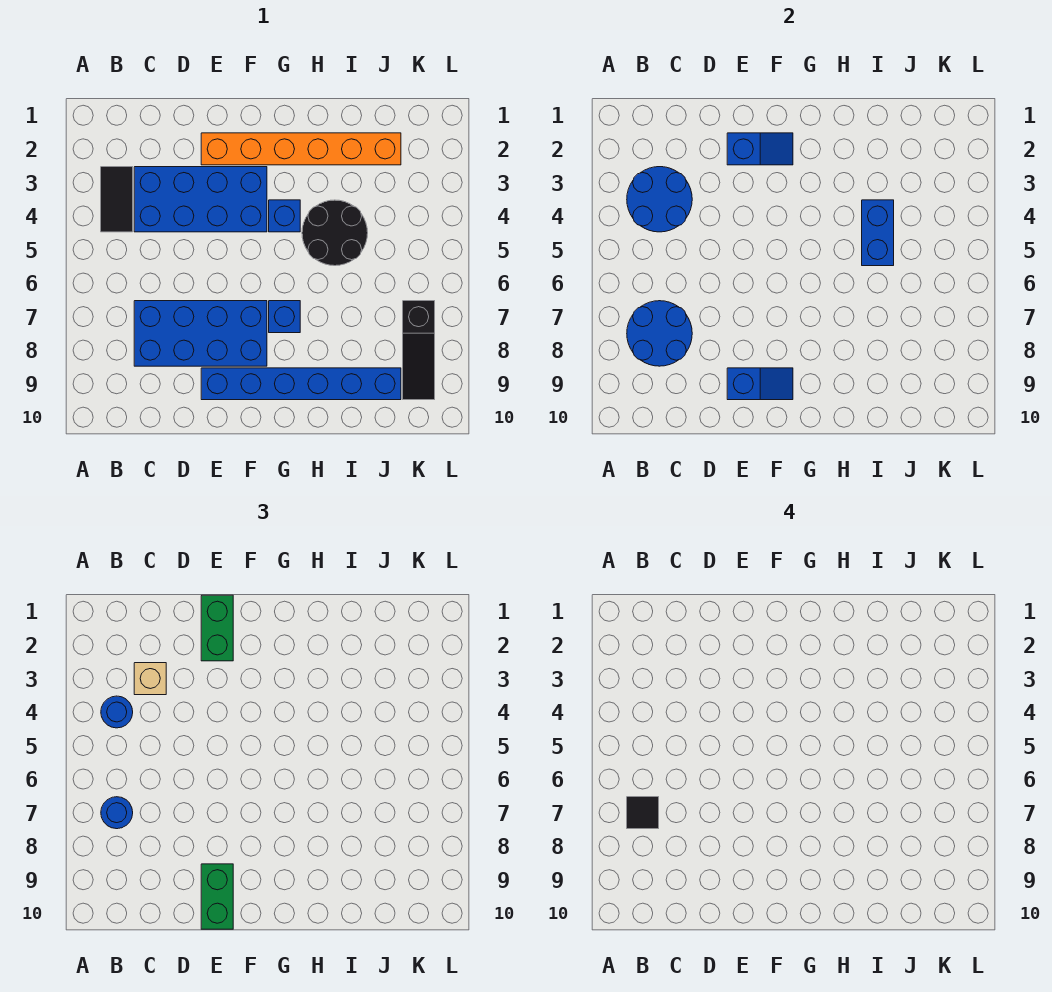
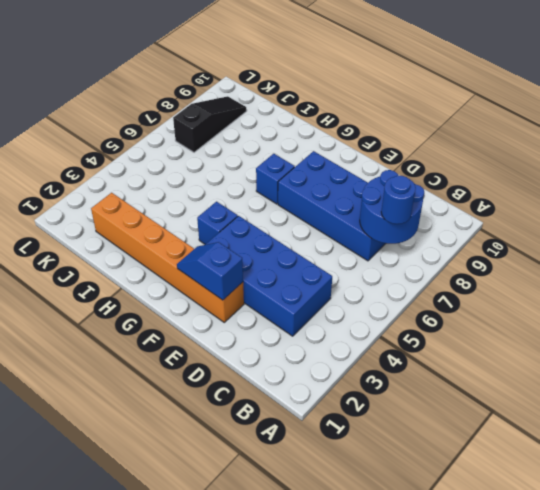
none -> black 1x2 tile [101,167,133,232]
none -> blue 1x6 brick [201,368,401,400]
none -> black 2x2 round brick [302,200,368,266]

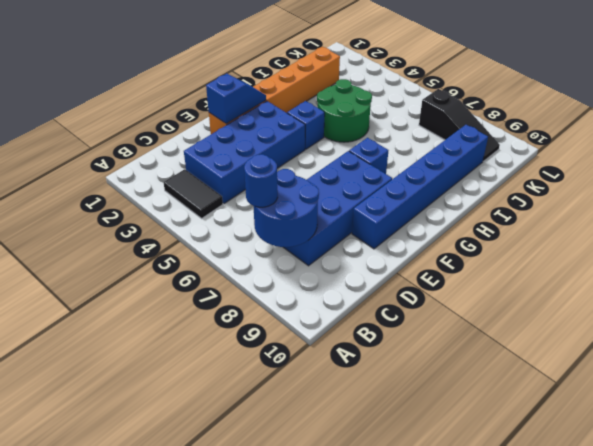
green 2x2 round brick [317,79,372,142] -> black 2x2 round brick [302,200,368,266]
none -> blue 2x2 round brick [627,167,692,232]
none -> blue 1x2 slope [727,368,793,400]
none -> blue 1x2 brick [862,200,894,266]

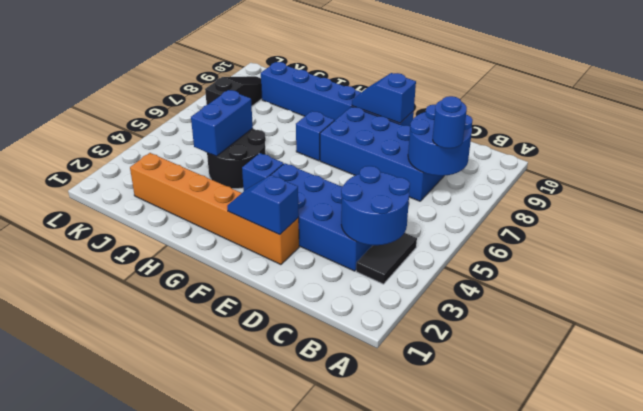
none -> blue 1x1 round brick [101,696,133,728]
none -> tan 1x1 brick [134,663,166,695]
none -> green 1x2 brick [201,595,233,661]

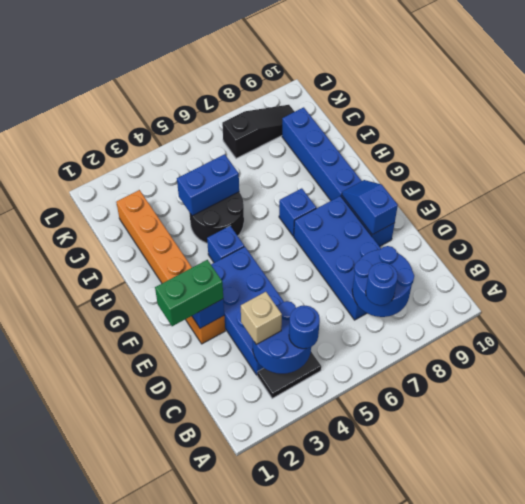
none -> green 1x2 brick [201,864,233,929]
none -> black 1x1 tile [627,797,659,829]

